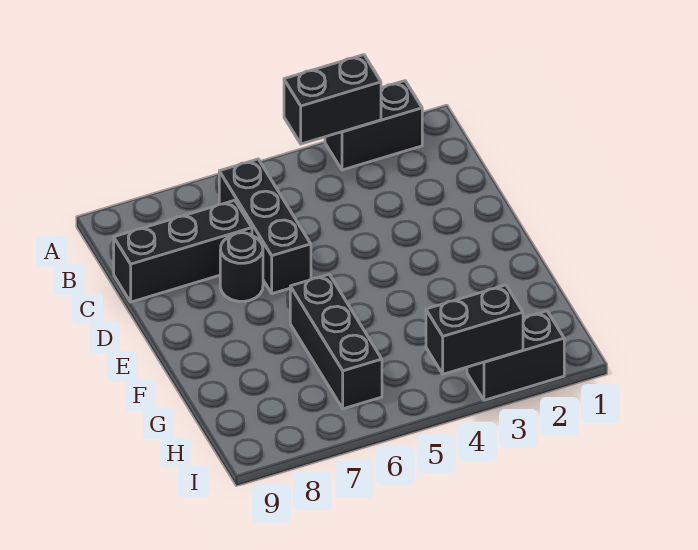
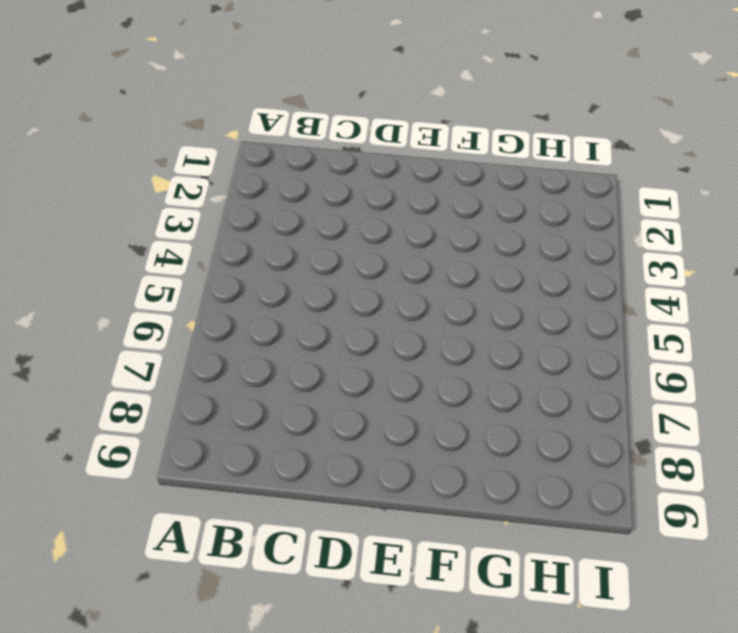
none -> black 1x2 brick [325,81,422,170]
none -> black 1x3 brick [219,159,311,294]

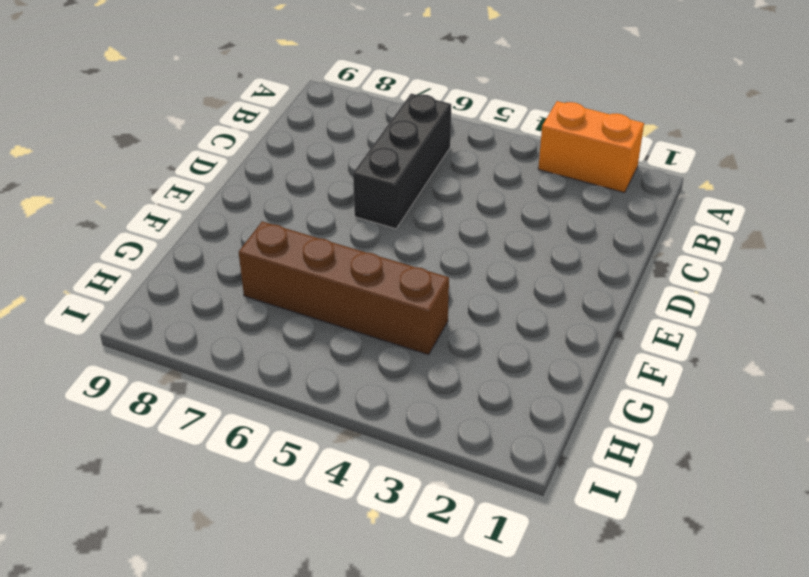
orange 1x2 brick [538,101,644,193] -> black 1x2 brick [325,81,422,170]
brown 1x4 brick [239,221,449,355] -> black 1x3 brick [290,274,382,409]
none -> black 1x3 brick [114,200,252,302]
none -> black 1x1 round brick [220,233,263,301]

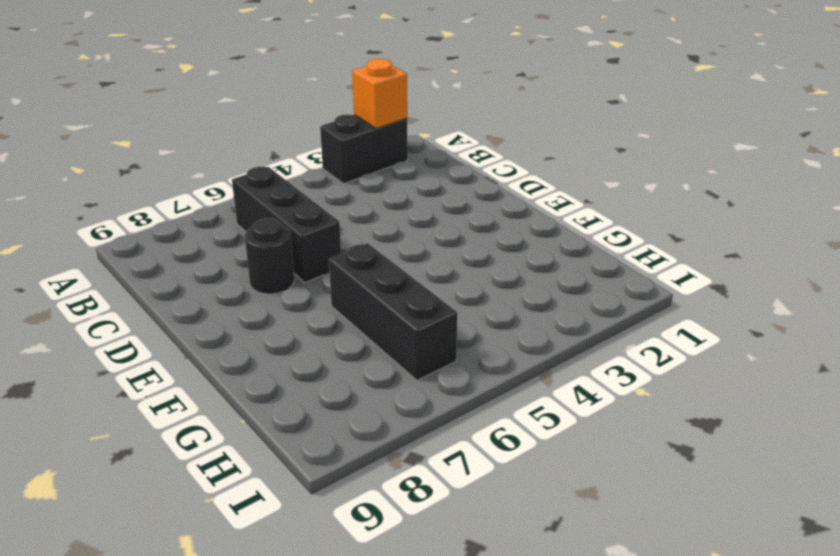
orange 1x1 brick [352,59,407,128] -> none
none -> black 1x3 brick [114,200,252,302]
none -> black 1x2 brick [467,311,564,400]

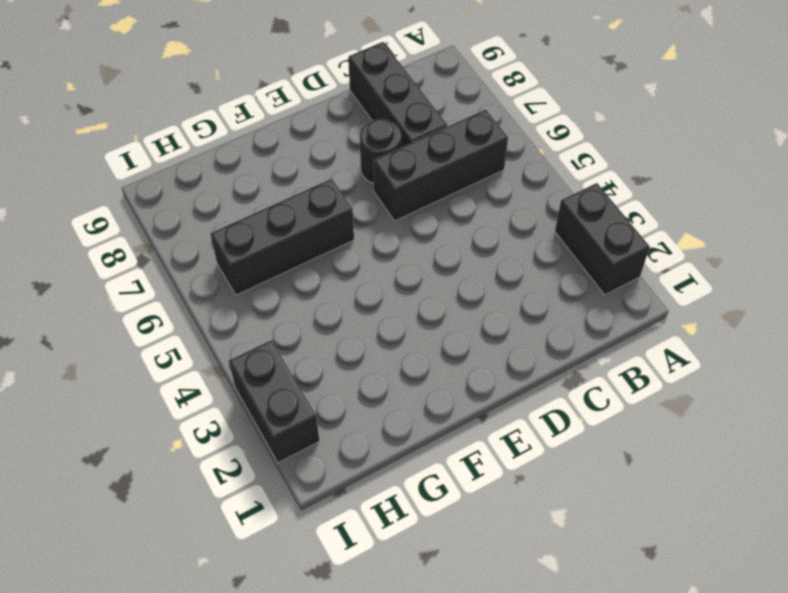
none -> black 1x2 brick [284,55,381,144]
none -> black 1x2 brick [426,285,523,374]

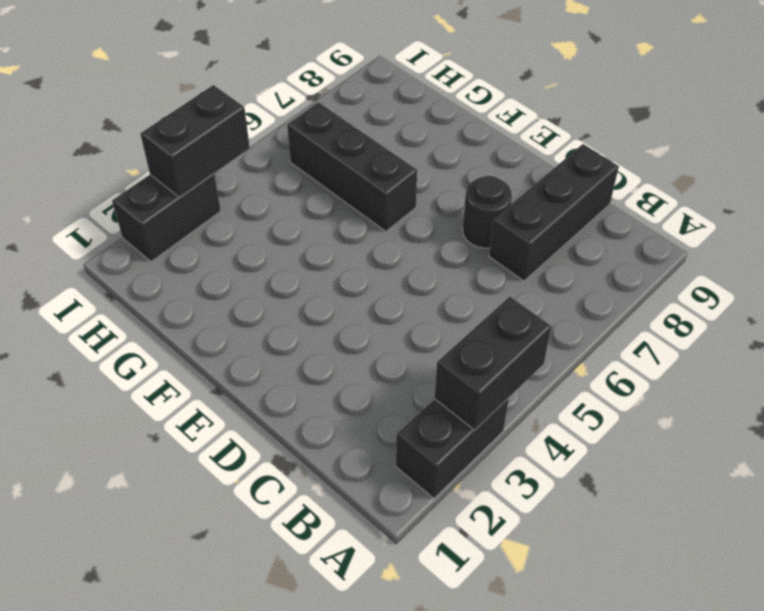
none -> black 1x3 brick [219,159,311,294]

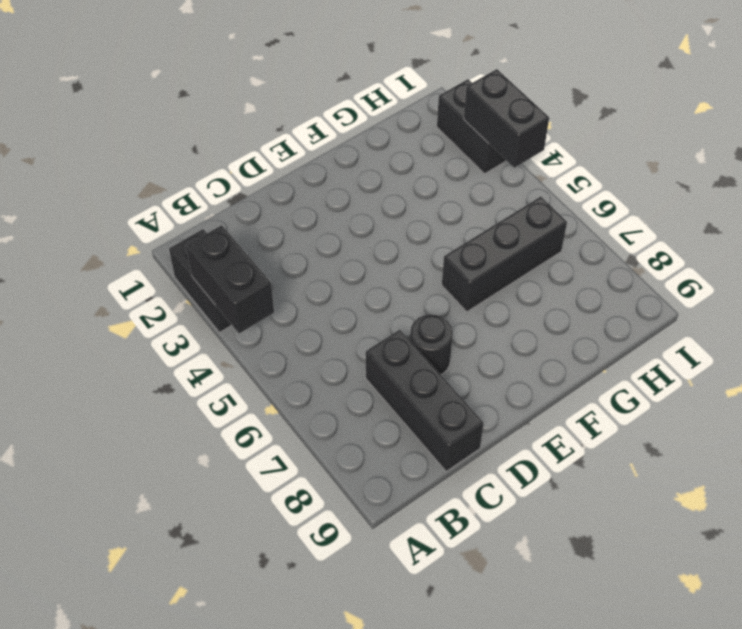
none -> black 1x3 brick [219,159,311,294]

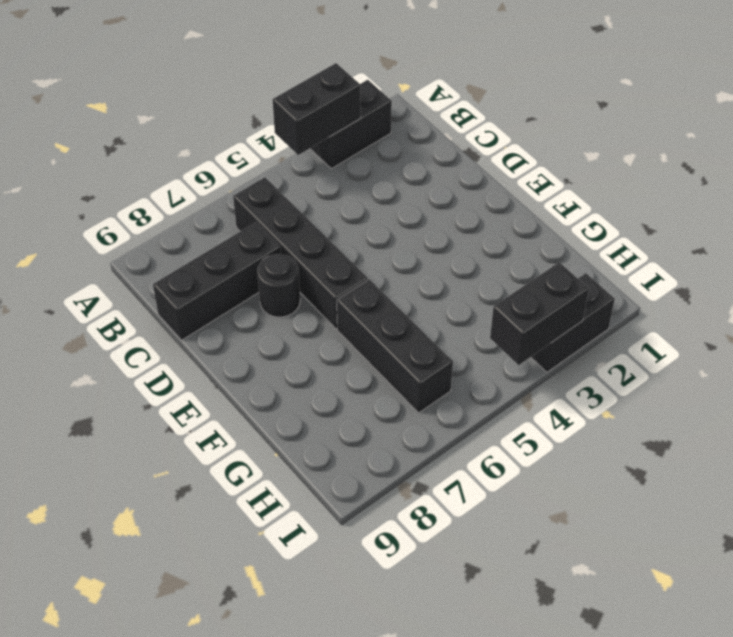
black 1x4 brick [233,177,368,329] -> black 1x3 brick [219,159,311,294]

